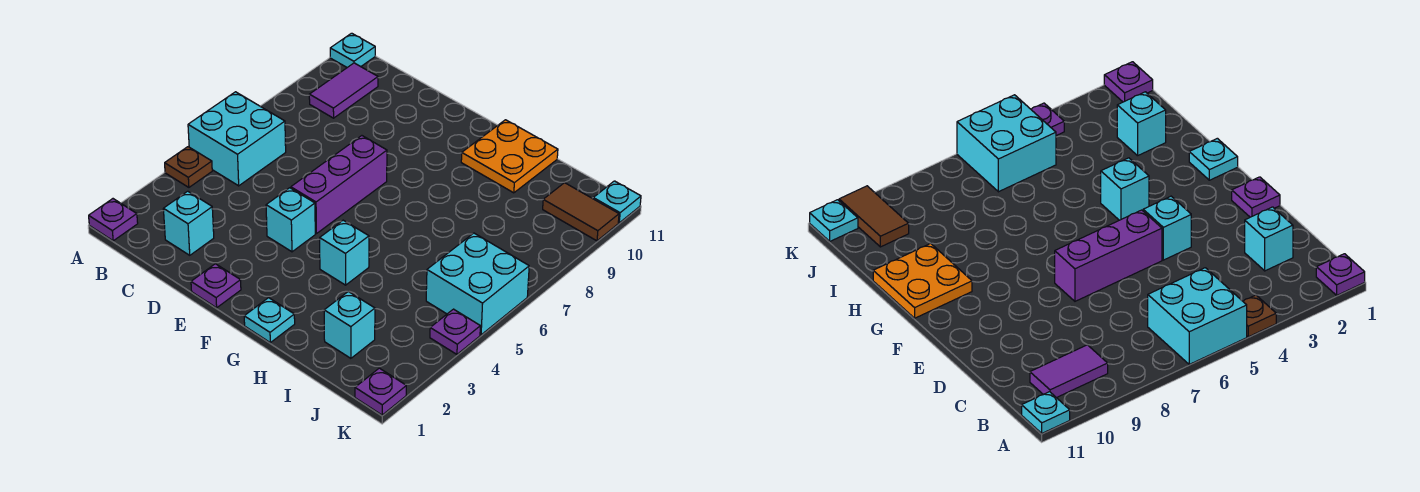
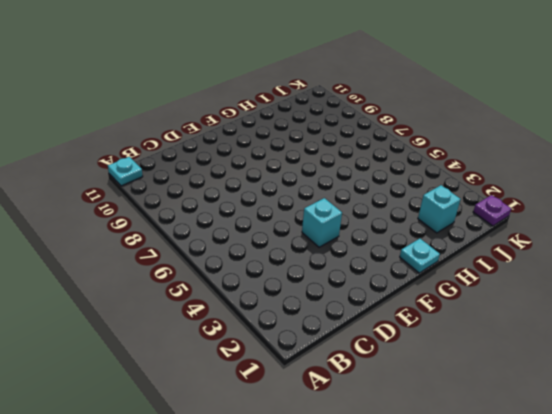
none -> purple 1x1 plate [89,199,138,241]
none -> brown 1x1 plate [165,147,212,187]
none -> cyan 2x2 brick [188,92,286,186]

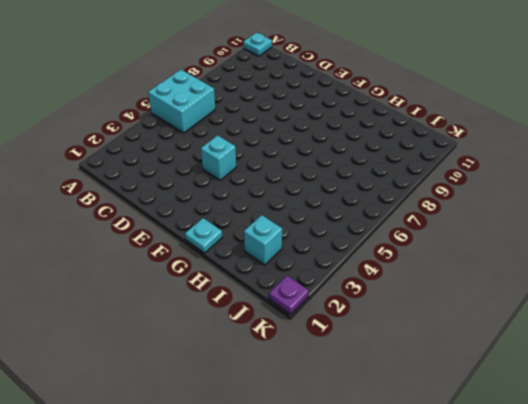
none -> purple 1x1 plate [89,199,138,241]
none -> brown 1x1 plate [165,147,212,187]
none -> purple 1x2 tile [309,63,378,118]

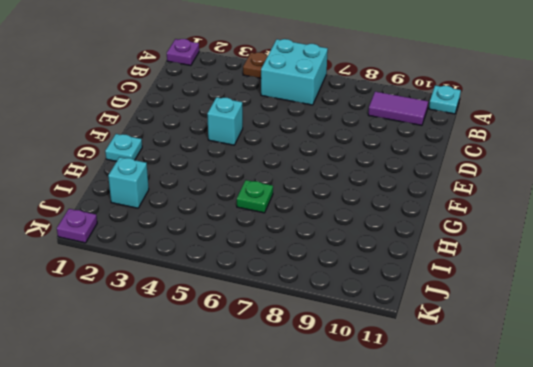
green 1x1 plate [237,180,273,213] -> none
none -> cyan 1x1 brick [163,191,214,255]
none -> purple 1x1 plate [191,264,241,308]
none -> purple 1x3 brick [291,136,387,234]

